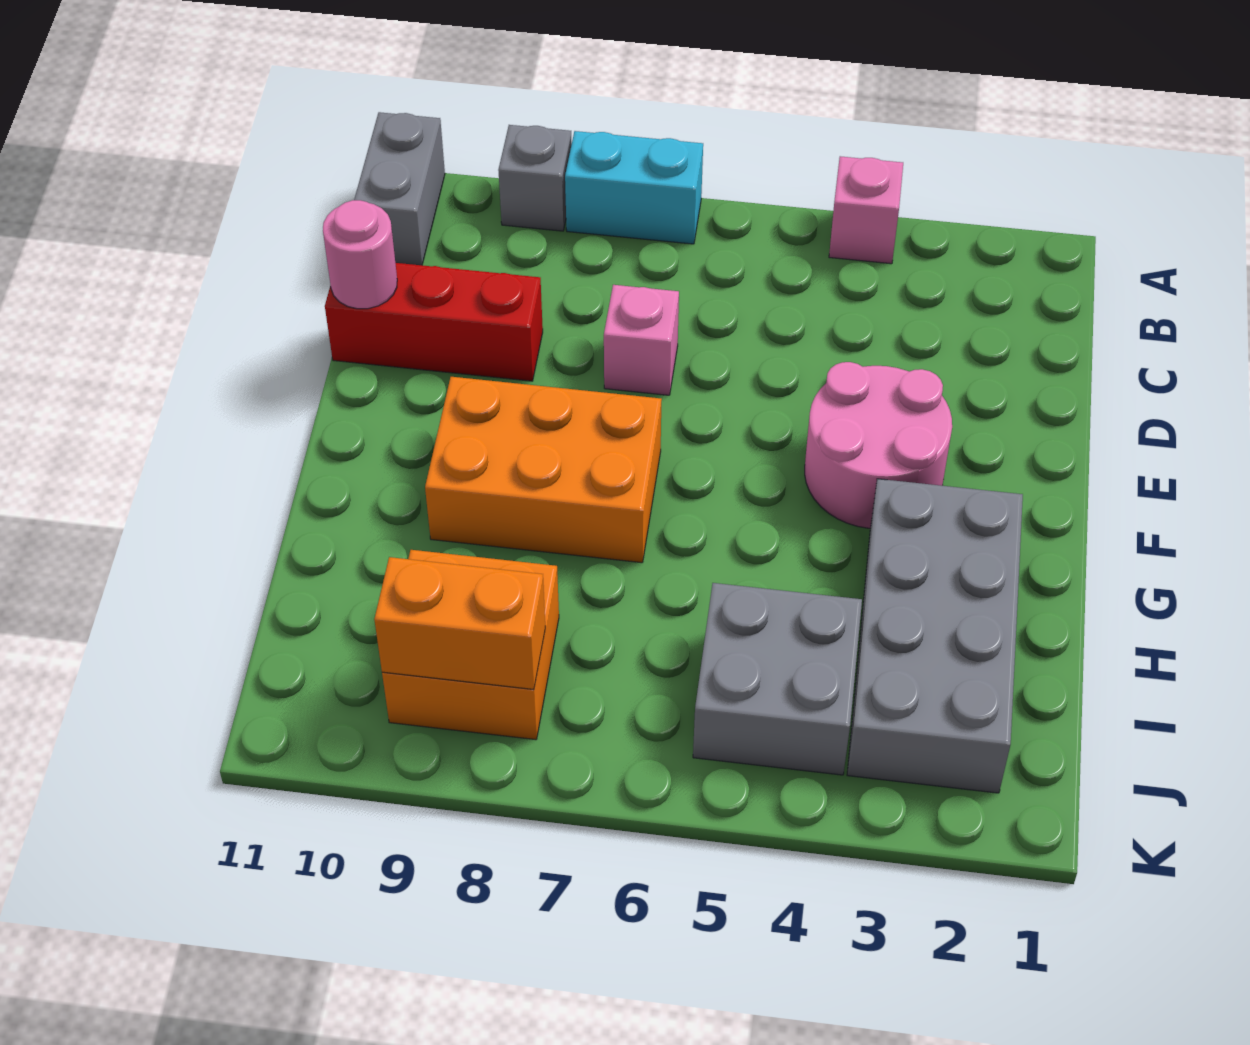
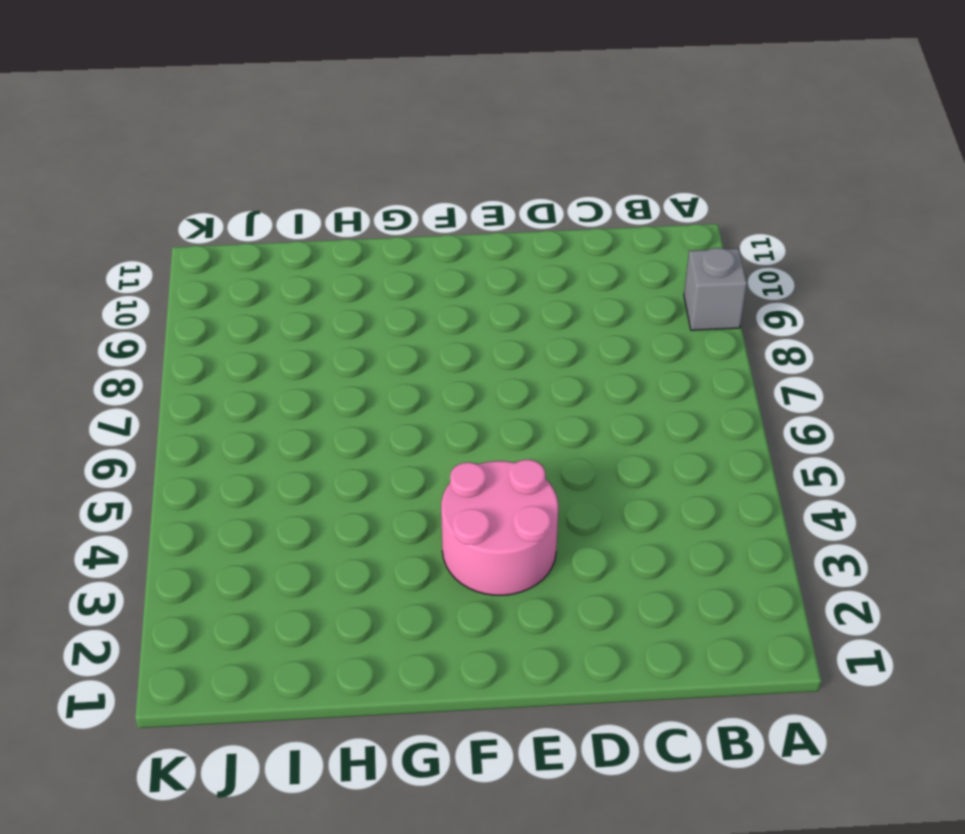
none -> pink 1x1 brick [829,156,903,264]
none -> cyan 1x2 brick [565,131,703,244]
none -> grey 1x2 brick [354,112,445,265]

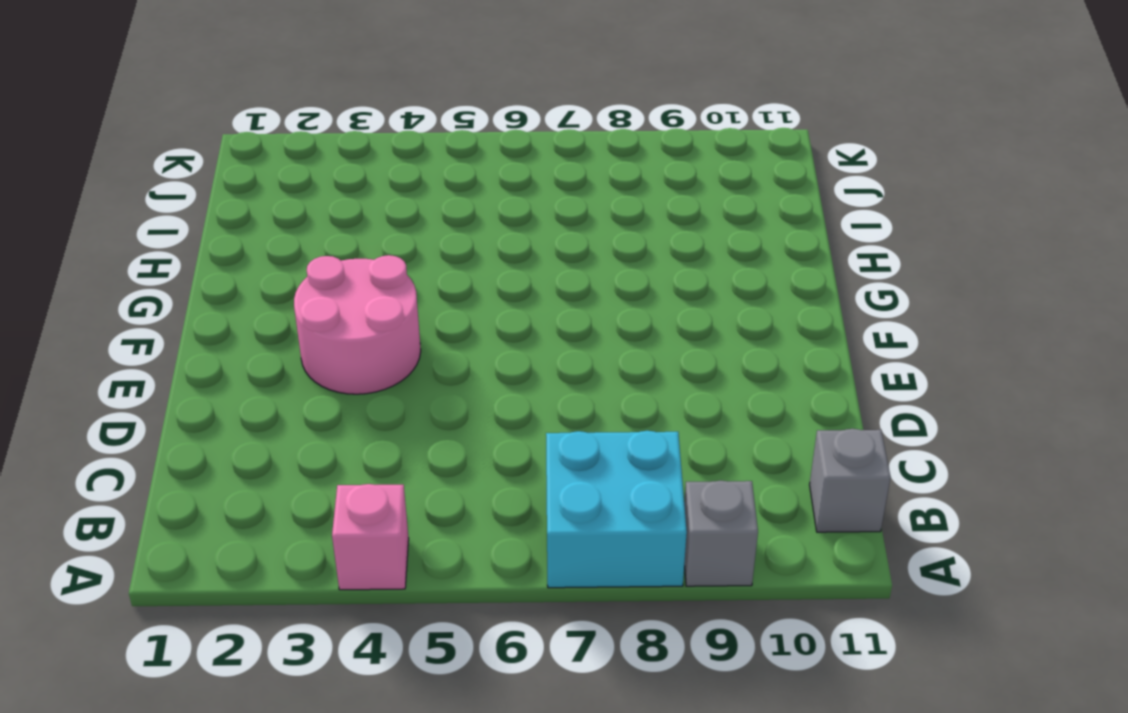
cyan 2x2 brick [546,431,687,588] -> cyan 1x2 brick [565,131,703,244]
grey 1x1 brick [810,429,890,532] -> grey 1x2 brick [354,112,445,265]
none -> pink 1x1 brick [604,285,679,395]
none -> red 1x3 brick [325,263,543,381]
none -> orange 2x3 brick [425,377,662,563]

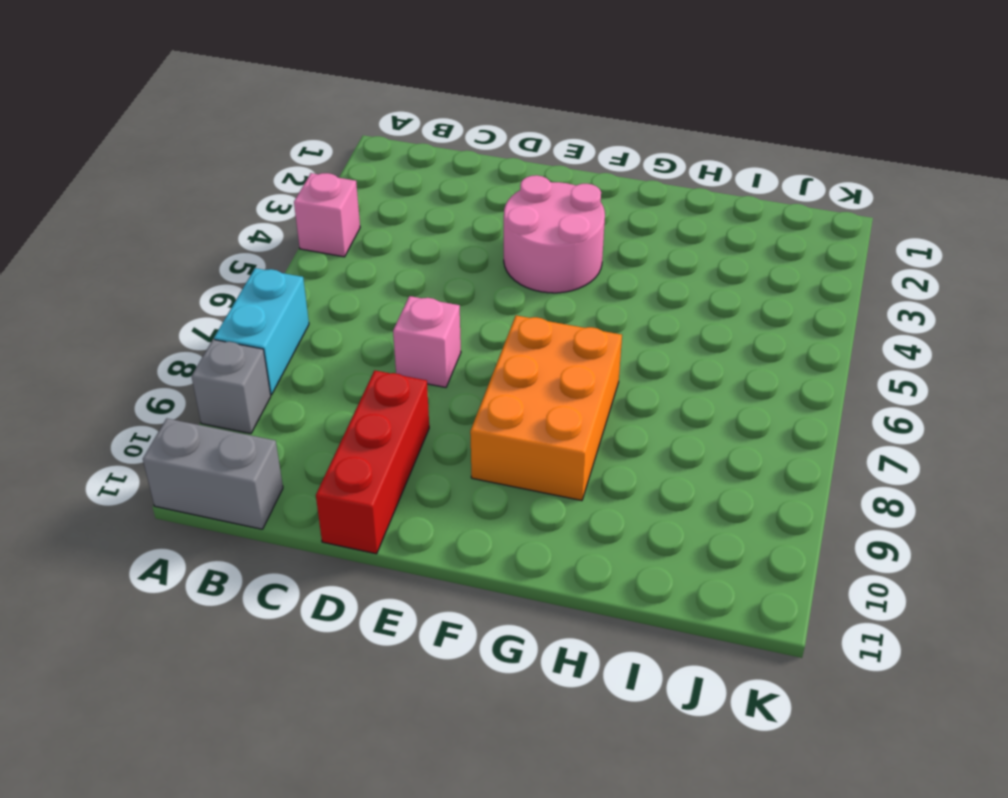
none -> grey 2x4 brick [847,479,1023,793]
none -> grey 2x2 brick [693,583,862,775]
none -> orange 2x2 brick [382,550,559,740]

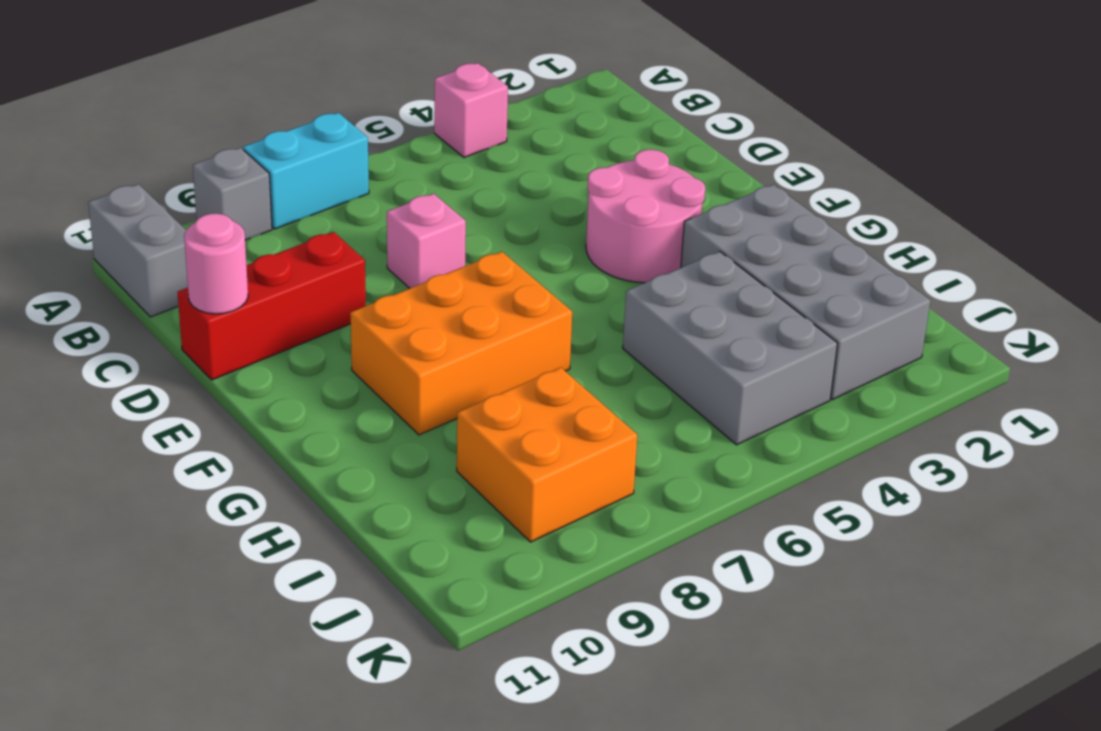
grey 2x3 brick [623,251,837,445] -> grey 2x2 brick [693,583,862,775]
none -> orange 1x2 brick [374,557,545,690]

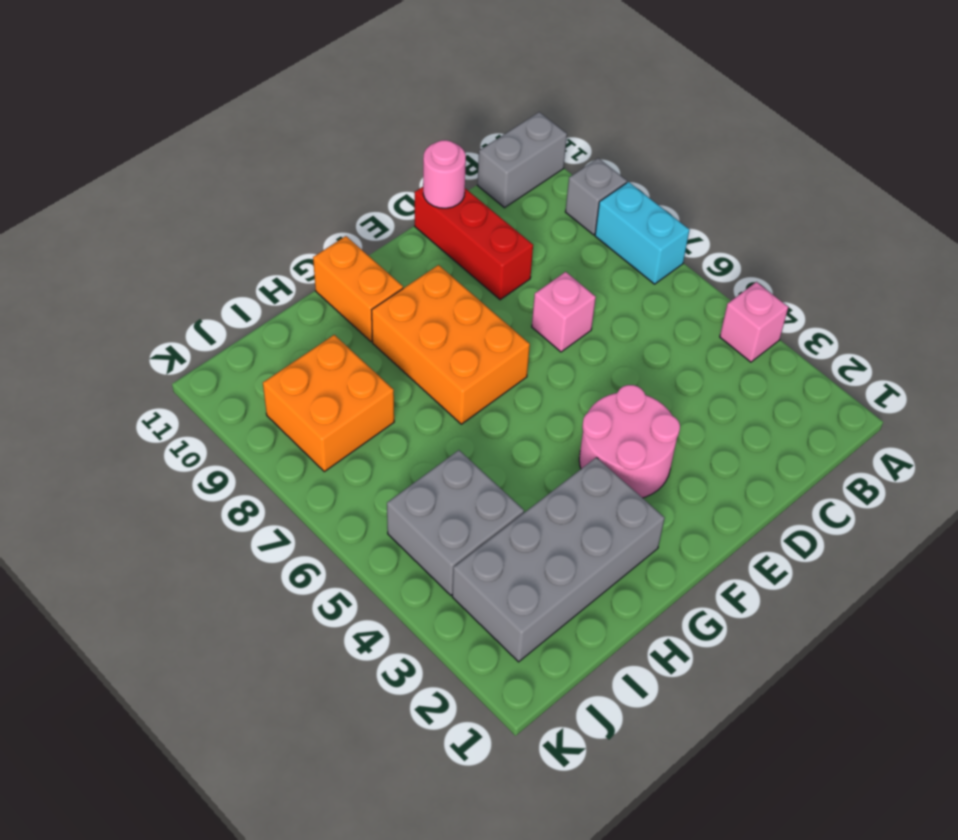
orange 1x2 brick [313,236,403,342] -> orange 1x2 brick moved to [374,557,545,690]

